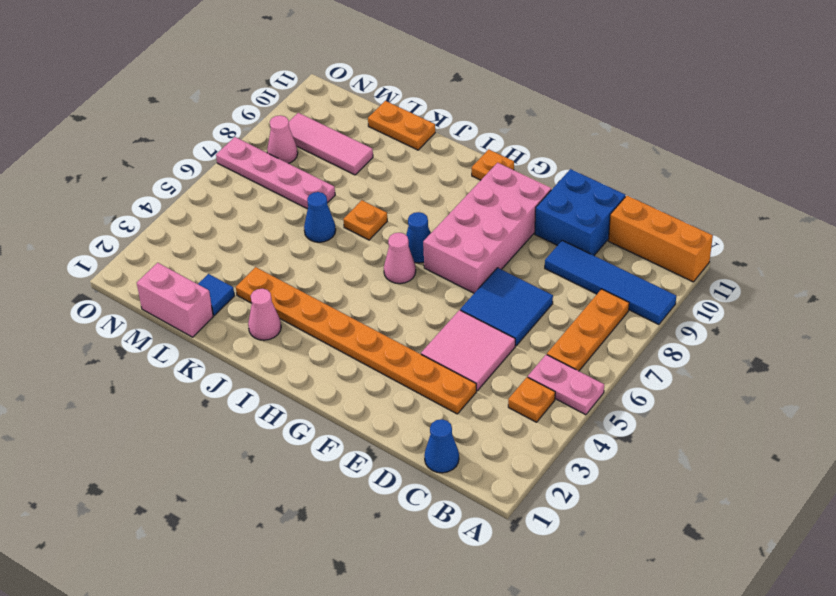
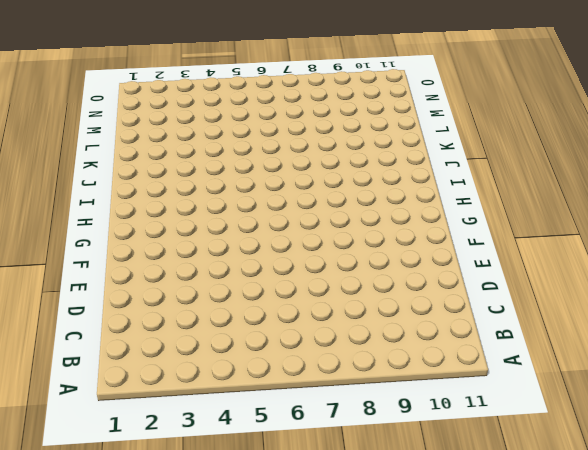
none -> pink 1x2 plate [528,355,604,415]
none -> blue 1x4 tile [545,240,676,325]
none -> orange 1x3 brick [608,196,713,282]

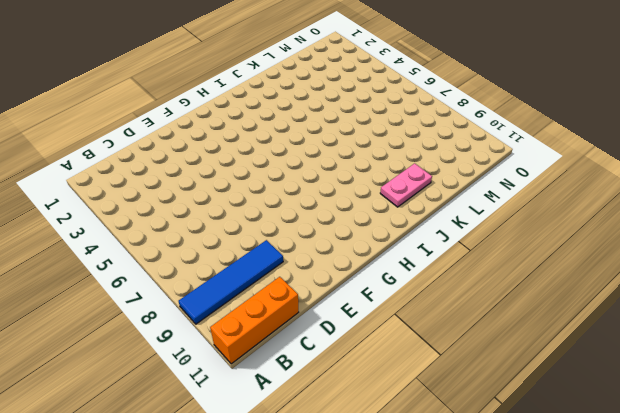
pink 1x2 plate [380,163,432,207] -> pink 1x2 plate moved to [528,355,604,415]
none -> orange 1x1 plate [508,377,555,422]
none -> orange 1x3 plate [547,289,629,371]
none -> blue 1x1 cone [424,419,459,473]

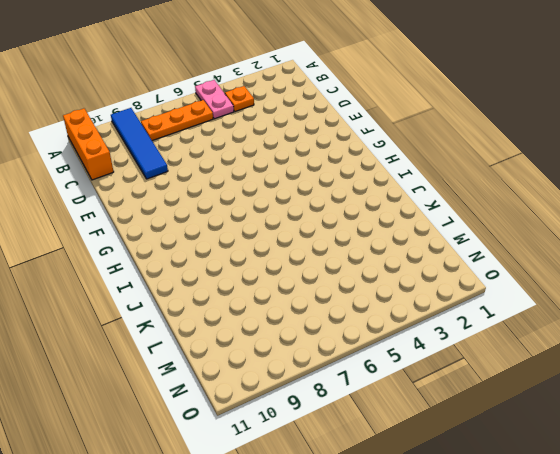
none -> blue 1x1 cone [424,419,459,473]
none -> orange 1x8 plate [236,267,476,414]
none -> pink 2x2 tile [421,310,515,391]

